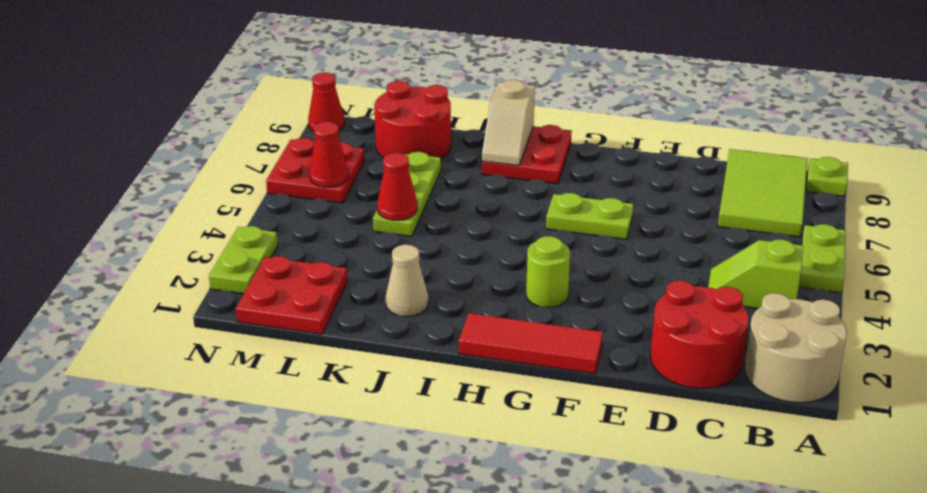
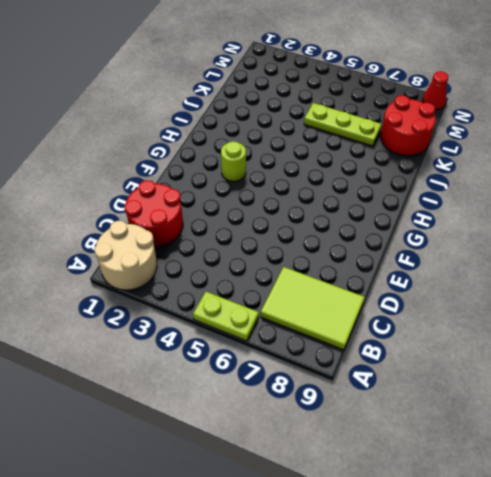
none -> lime 1x1 plate [806,157,848,196]
none -> lime 1x2 slope [708,239,803,309]
none -> red 1x3 tile [459,313,603,374]

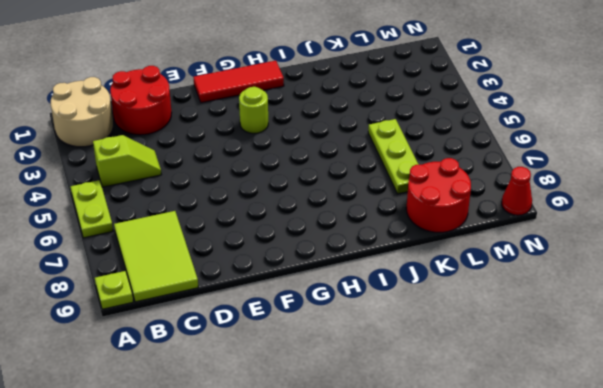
none -> lime 1x2 plate [546,193,633,239]
none -> red 2x2 plate [482,125,572,184]
none -> tan 1x1 cone [386,245,428,316]

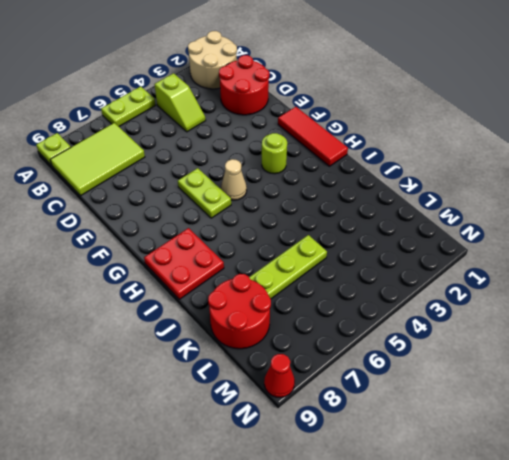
tan 1x1 cone [221,159,247,200] -> tan 1x1 cone moved to [386,245,428,316]
none -> red 2x2 plate [236,256,347,334]
none -> red 2x2 plate [266,138,365,203]
none -> lime 1x2 plate [209,226,278,294]

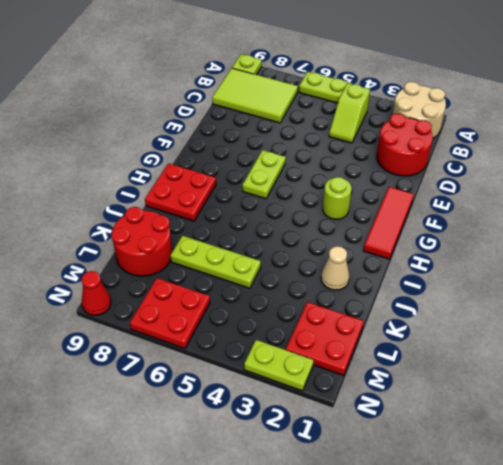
none -> tan 1x2 slope [482,80,535,166]
none -> red 1x1 cone [377,153,417,220]
none -> red 1x1 cone [309,122,349,187]

